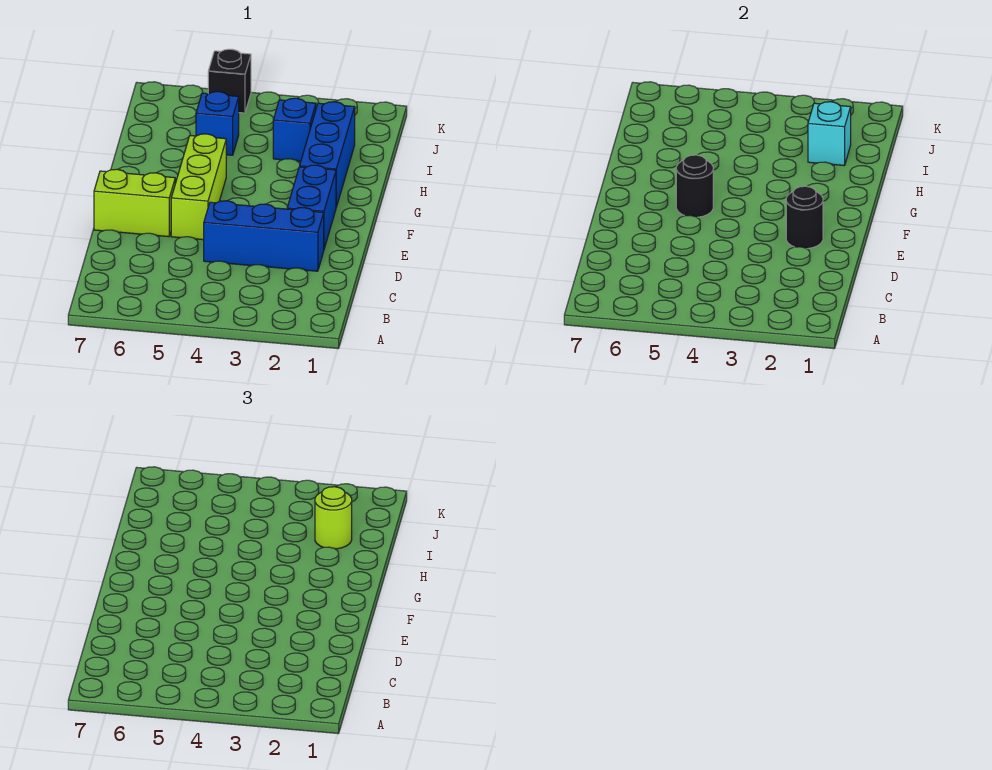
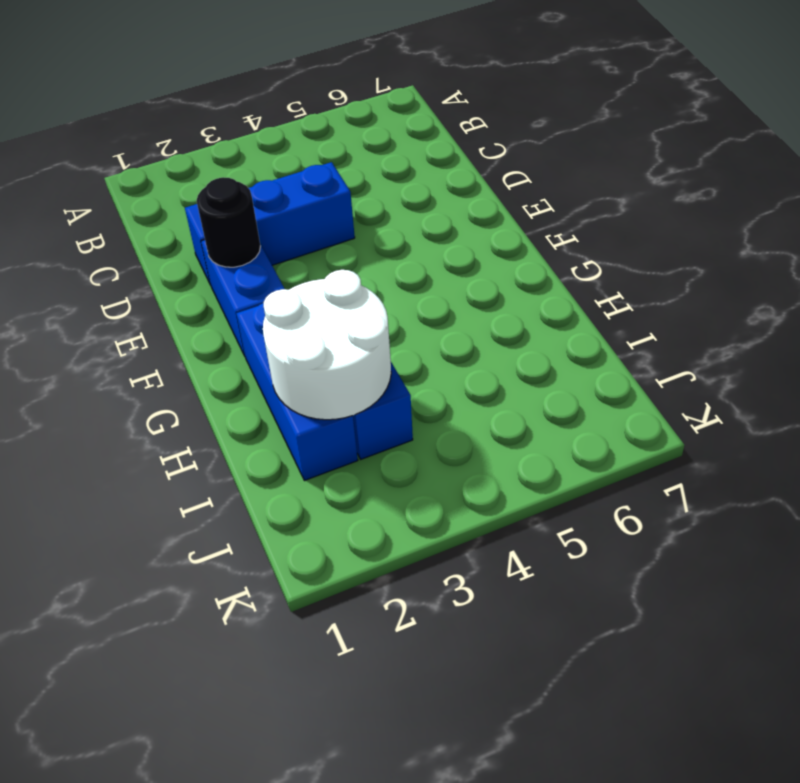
white 2x2 round brick [263,270,391,420] -> cyan 1x1 brick [808,102,851,166]
none -> lime 1x3 brick [171,134,226,240]
none -> lime 1x2 brick [94,169,175,237]
none -> blue 1x1 brick [196,92,239,155]

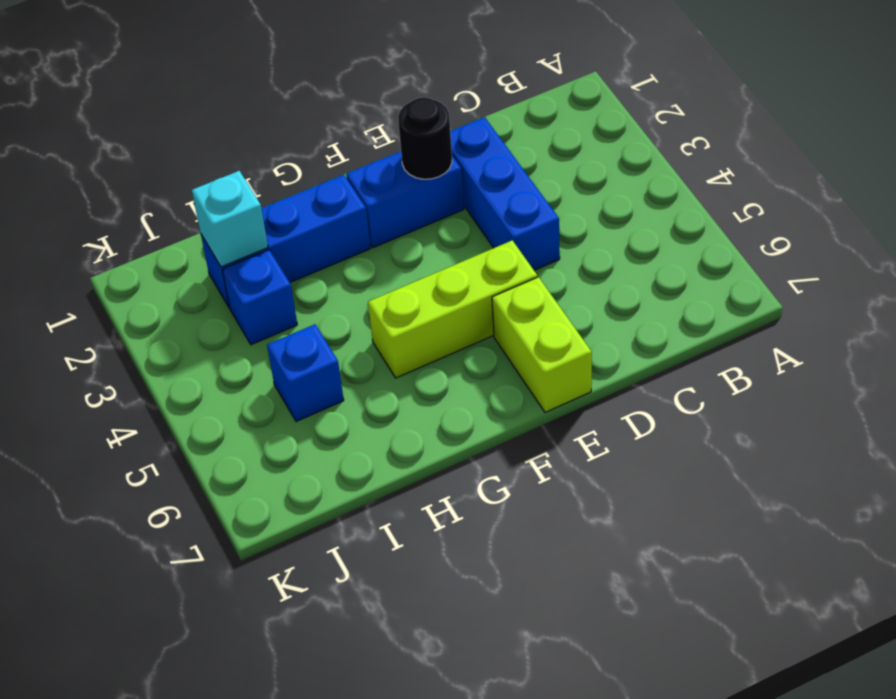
none -> black 1x1 brick [208,49,251,113]
none -> black 1x1 round brick [676,155,713,217]
none -> lime 1x1 round brick [315,487,352,549]

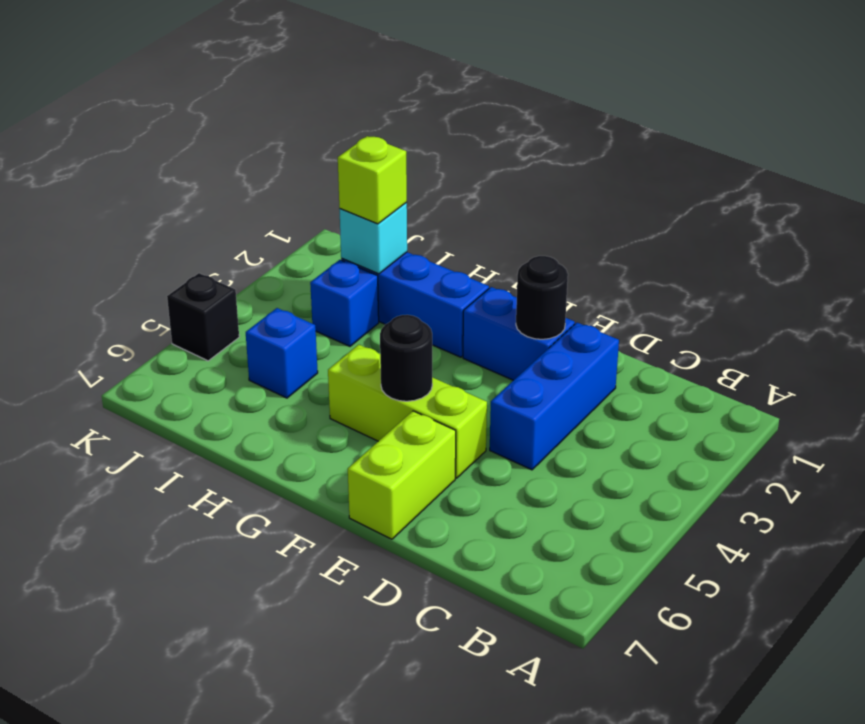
lime 1x1 brick [338,136,407,224] -> lime 1x1 round brick [315,487,352,549]

